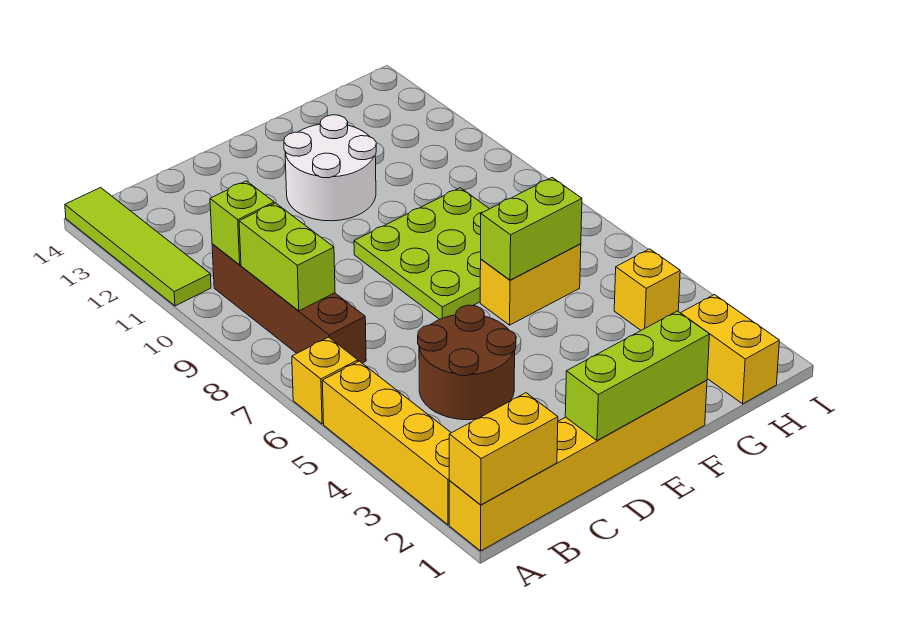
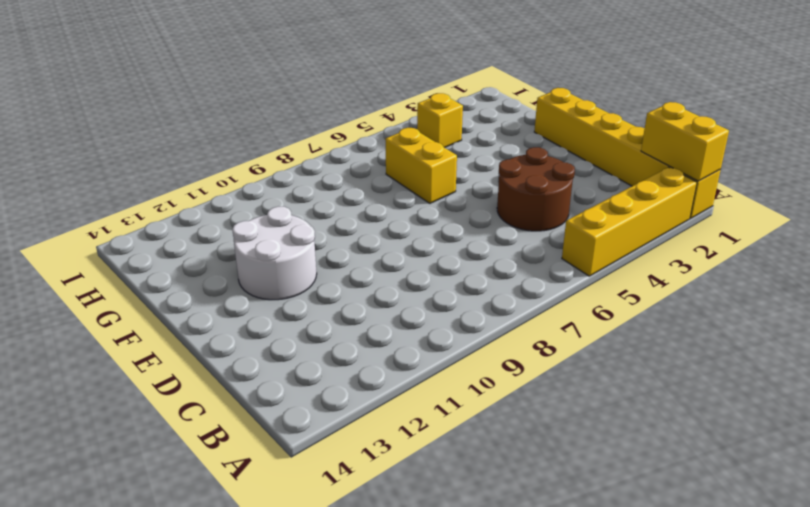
none -> yellow 1x1 brick [292,337,358,424]
none -> lime 1x4 tile [65,188,211,306]
none -> brown 1x4 brick [212,244,366,363]

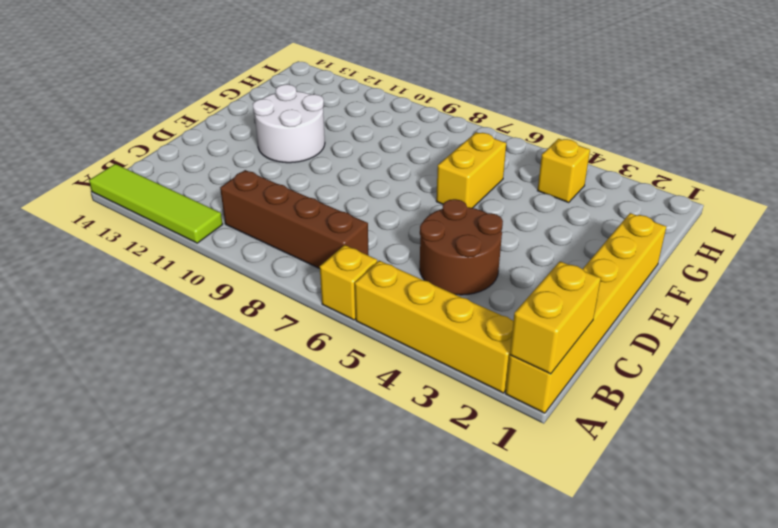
none -> lime 3x3 plate [354,188,489,319]
none -> yellow 1x2 brick [681,295,779,404]
none -> lime 1x2 brick [239,203,335,311]

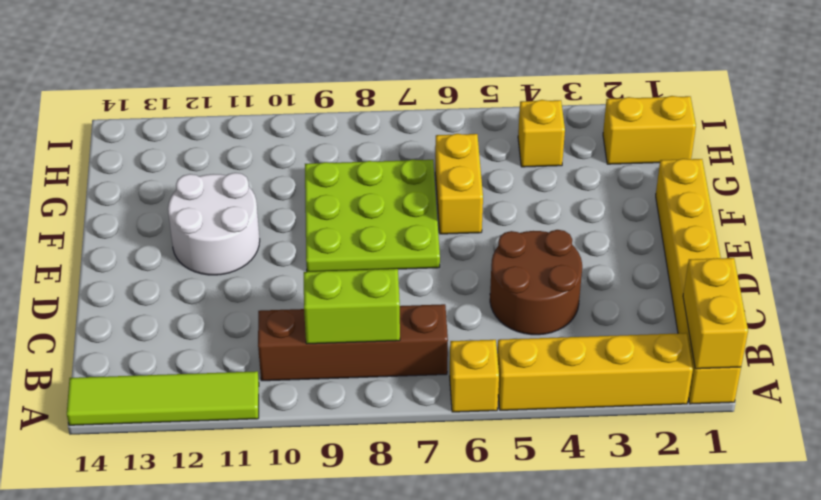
none -> lime 1x1 brick [210,181,274,265]
none -> lime 1x3 brick [565,311,710,441]
none -> lime 1x2 brick [481,178,582,280]

